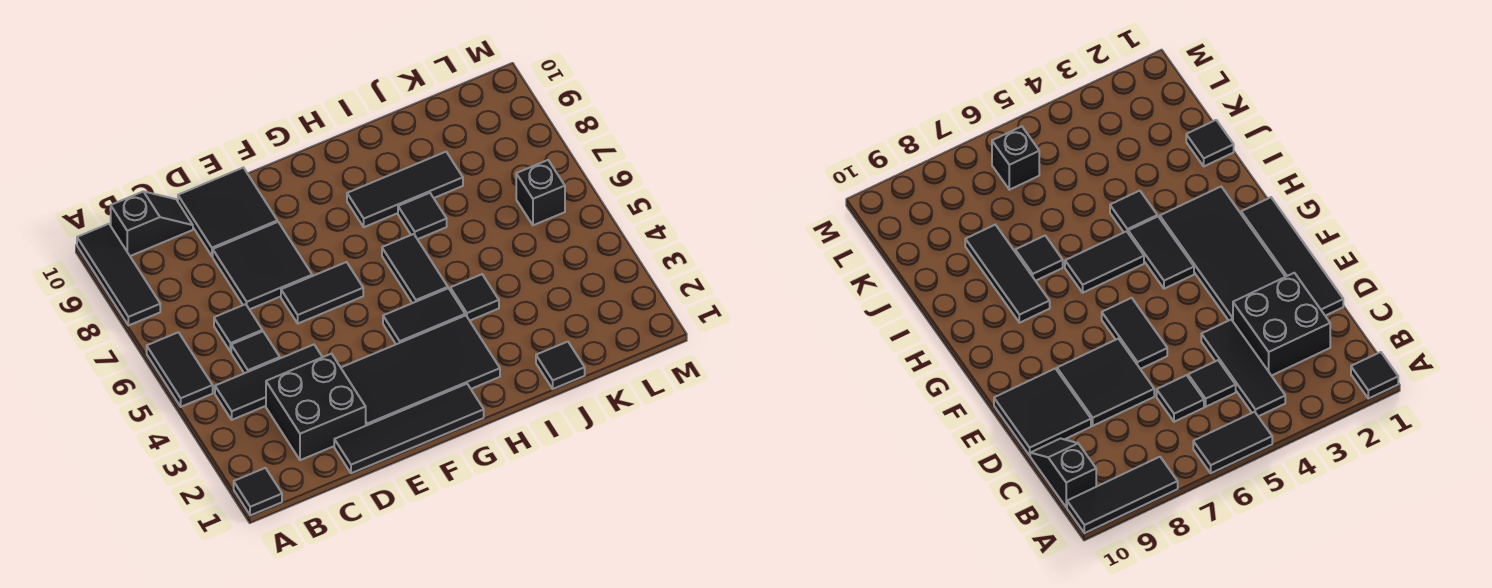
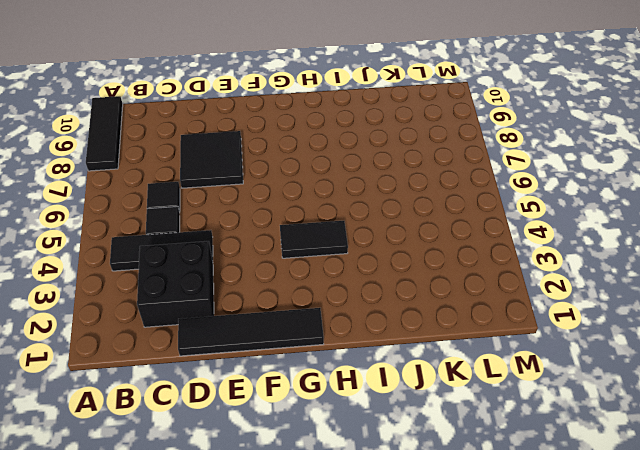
none -> black 1x1 tile [234,468,282,515]
none -> black 1x2 tile [147,332,213,407]
none -> black 1x2 slope [111,191,193,256]

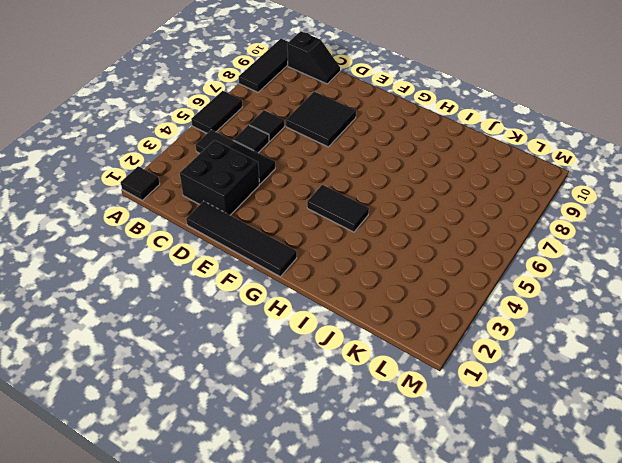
none -> black 2x2 tile [178,168,277,256]
none -> black 2x4 tile [341,315,500,426]
none -> black 1x2 tile [281,262,363,323]

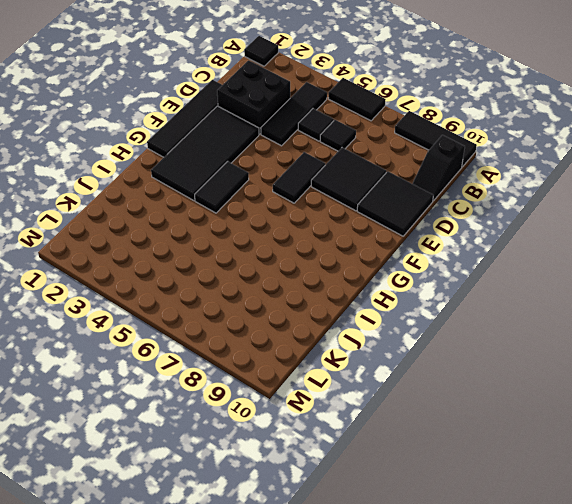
none -> black 1x2 tile [382,234,448,303]
none -> black 1x3 tile [347,152,463,227]
none -> black 1x1 tile [450,274,499,321]

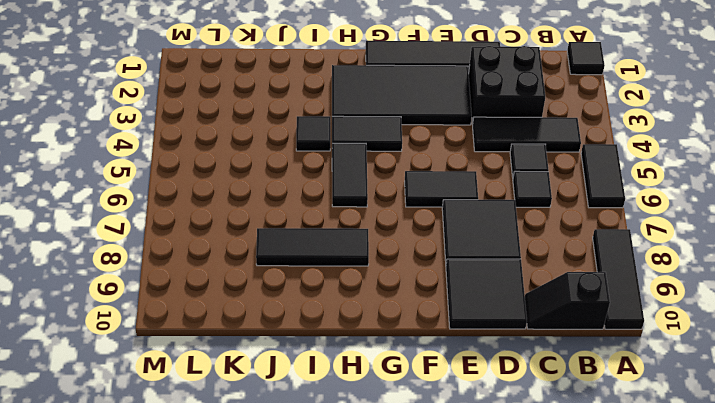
none -> black 1x1 tile [398,193,447,239]
none -> black 1x1 tile [536,342,585,389]
none -> black 1x1 brick [516,160,565,225]

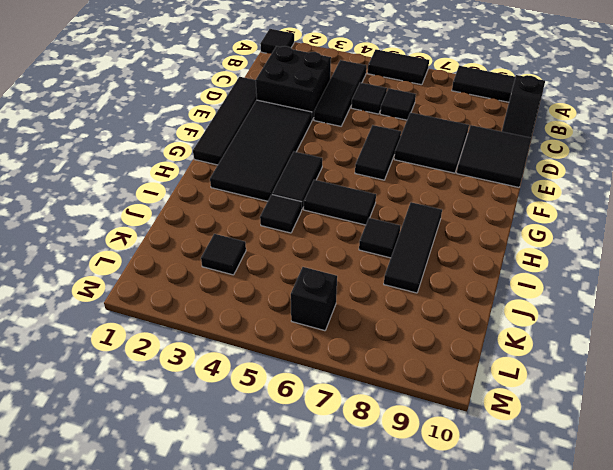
black 1x1 tile [201,234,246,275] -> black 1x1 tile moved to [536,342,585,389]

